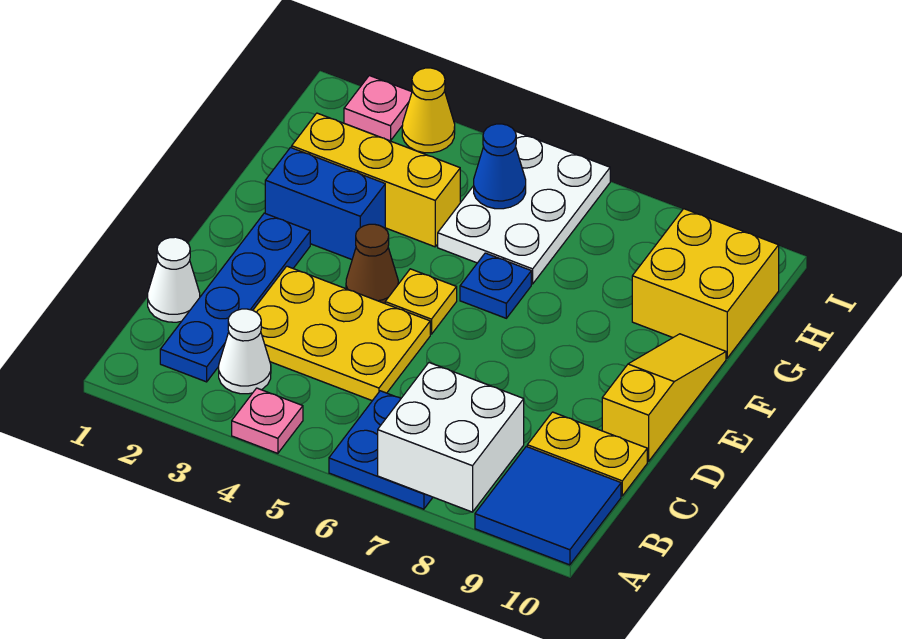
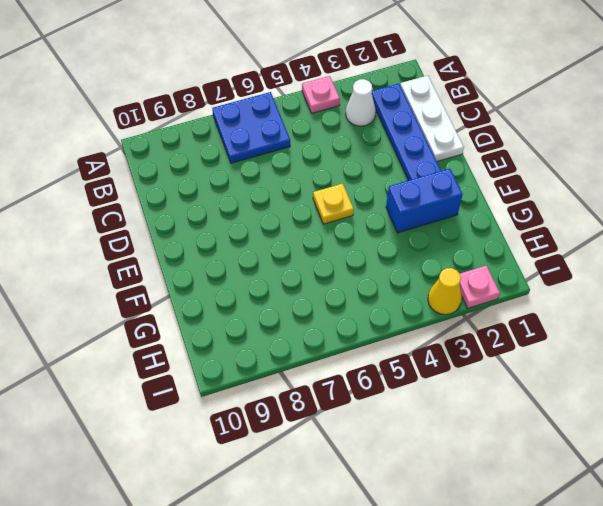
white 1x3 plate [400,76,464,161] -> white 1x1 cone [148,237,200,322]
none -> blue 2x2 tile [475,447,621,565]
none -> yellow 2x3 plate [253,266,430,401]
none -> yellow 1x2 plate [527,412,647,496]

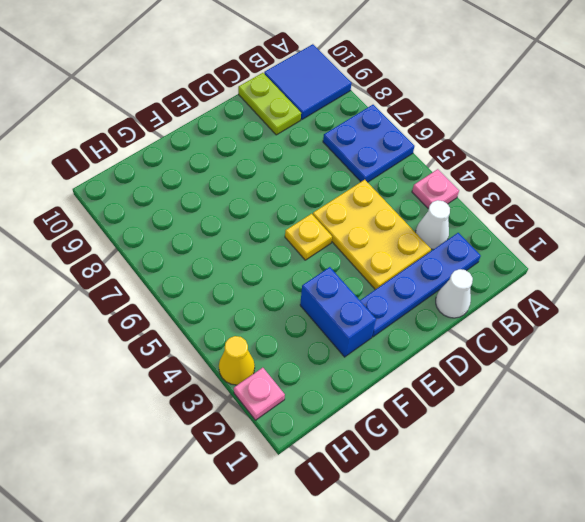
lime 1x2 plate [238,73,301,135] -> yellow 1x2 plate [527,412,647,496]
none -> yellow 1x3 slope [602,334,726,462]
none -> brown 1x1 cone [346,224,398,303]
none -> blue 1x1 plate [460,253,531,318]

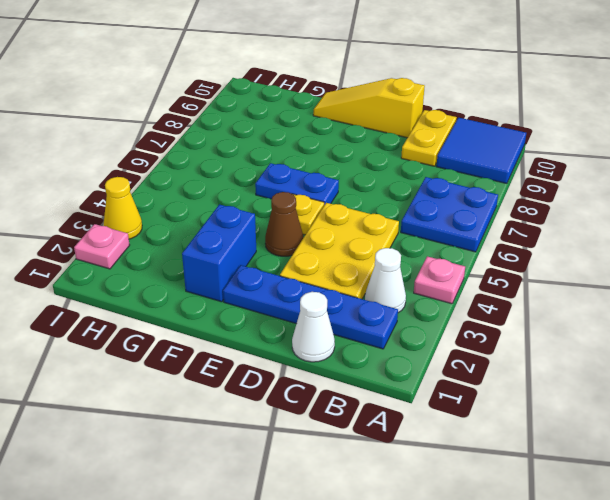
blue 1x2 plate [255,163,339,205] -> blue 1x1 plate [460,253,531,318]
none -> yellow 1x3 brick [292,113,460,247]
none -> white 2x3 plate [438,131,610,284]
none -> yellow 2x2 brick [632,209,779,358]

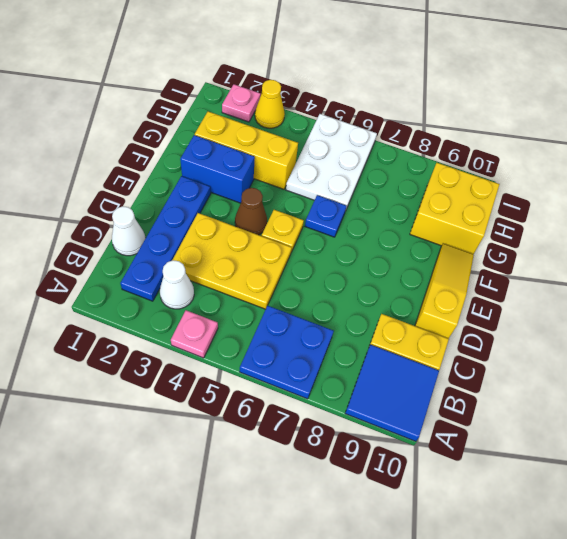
none -> white 2x2 brick [378,363,524,512]
none -> blue 1x1 cone [474,124,526,209]

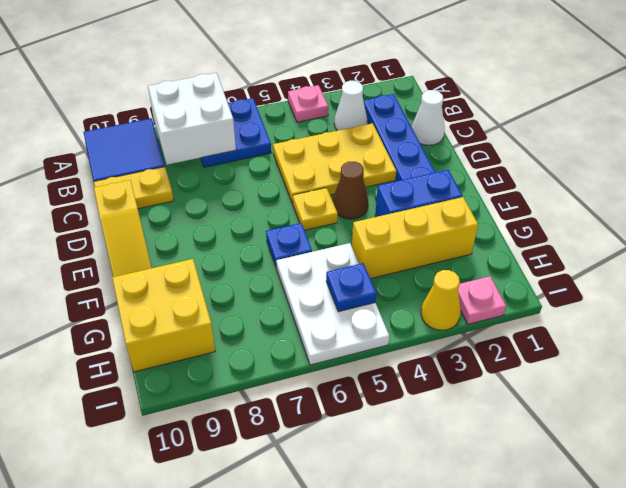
blue 1x1 plate [326,263,376,312] -> blue 1x1 cone [474,124,526,209]

